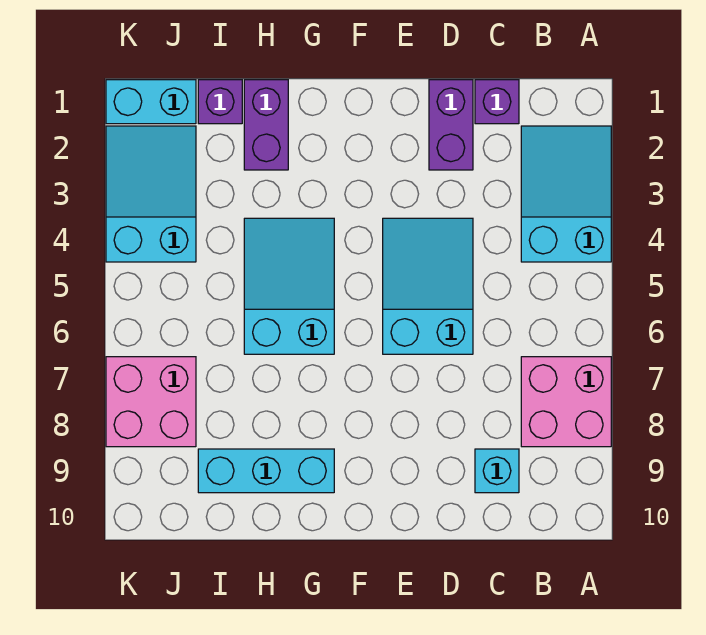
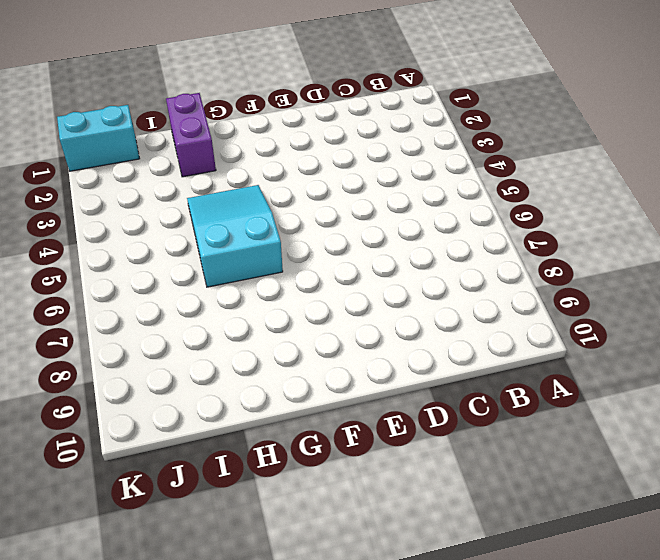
none -> cyan 2x3 slope [521,126,611,262]
none -> pink 2x2 brick [521,357,611,447]
none -> purple 1x1 brick [475,80,519,124]

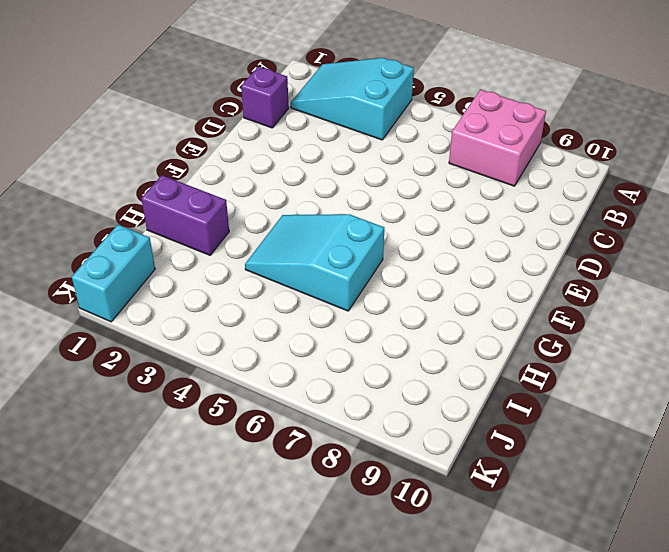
none -> cyan 1x1 brick [475,449,519,493]
none -> purple 1x2 brick [429,80,473,170]
none -> cyan 2x3 slope [383,218,473,354]

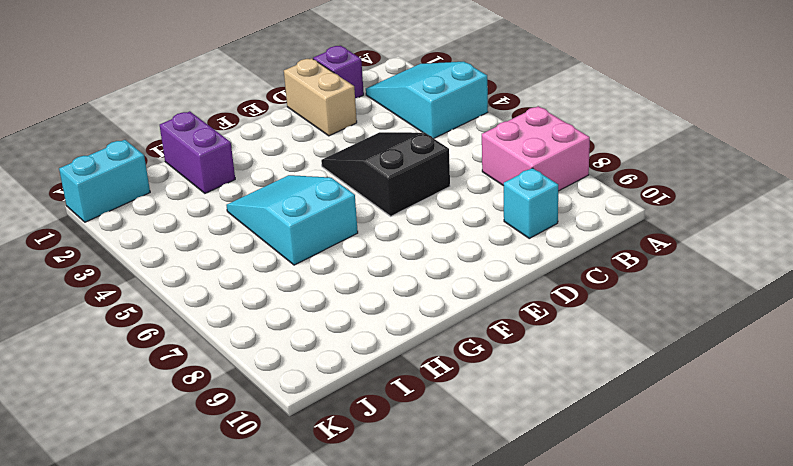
tan 1x2 brick [284,58,357,136] -> purple 1x2 brick [429,80,473,170]
black 2x3 slope [321,132,450,216] -> cyan 2x3 slope [383,218,473,354]
none -> cyan 1x3 brick [198,449,334,493]
none -> purple 1x1 brick [198,80,242,124]
none -> cyan 2x3 slope [106,126,196,262]

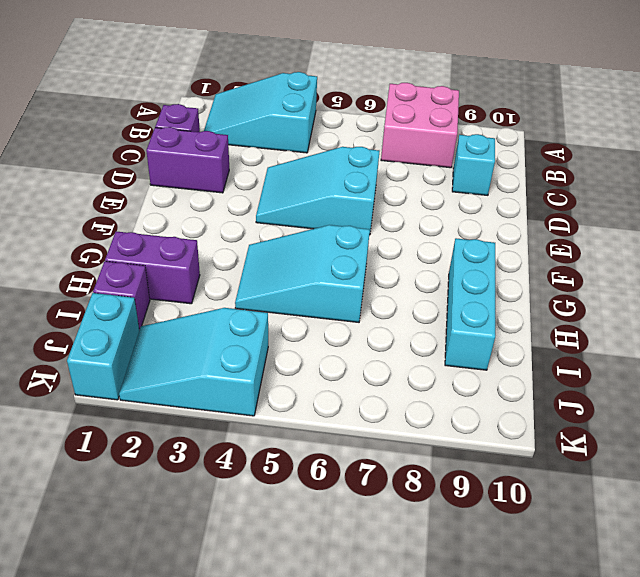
none -> pink 2x2 brick [106,357,196,447]

